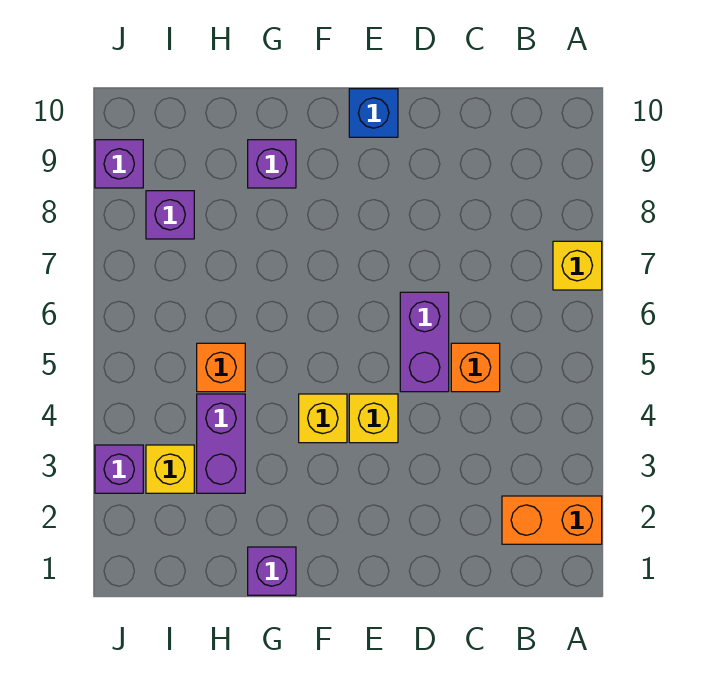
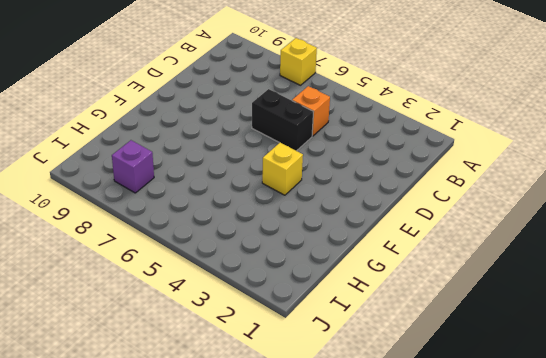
black 1x2 brick [252,89,313,151] -> purple 1x2 brick [400,292,449,392]
none -> orange 1x2 brick [502,496,602,544]
none -> yellow 1x1 brick [349,394,398,443]
none -> blue 1x1 brick [349,89,398,137]

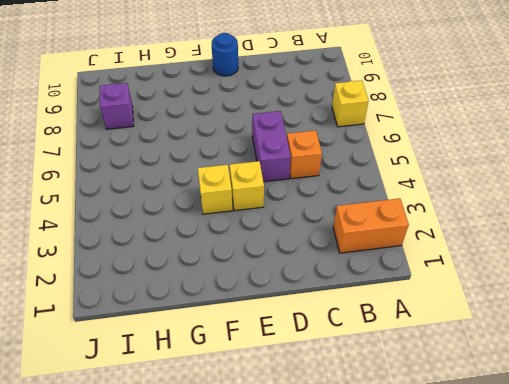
blue 1x1 round brick [212,33,238,76] -> blue 1x1 brick [349,89,398,137]
none -> purple 1x1 brick [248,547,296,595]
none -> purple 1x1 brick [248,140,296,188]
none -> purple 1x2 brick [197,394,245,493]

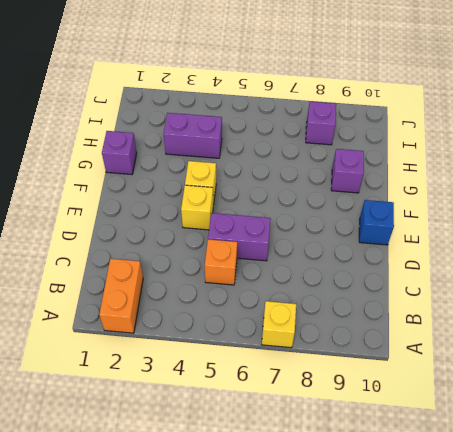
none -> orange 1x1 brick [197,343,245,392]
none -> yellow 1x1 brick [146,445,194,493]
none -> purple 1x1 brick [95,445,143,493]

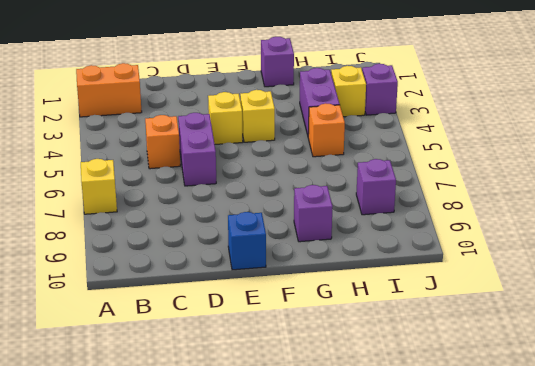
none -> purple 1x1 brick [95,140,143,188]

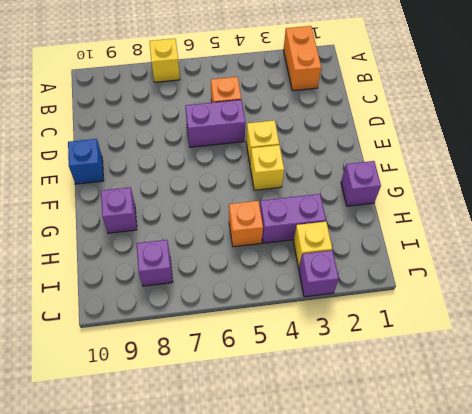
none -> purple 1x1 brick [95,140,143,188]

